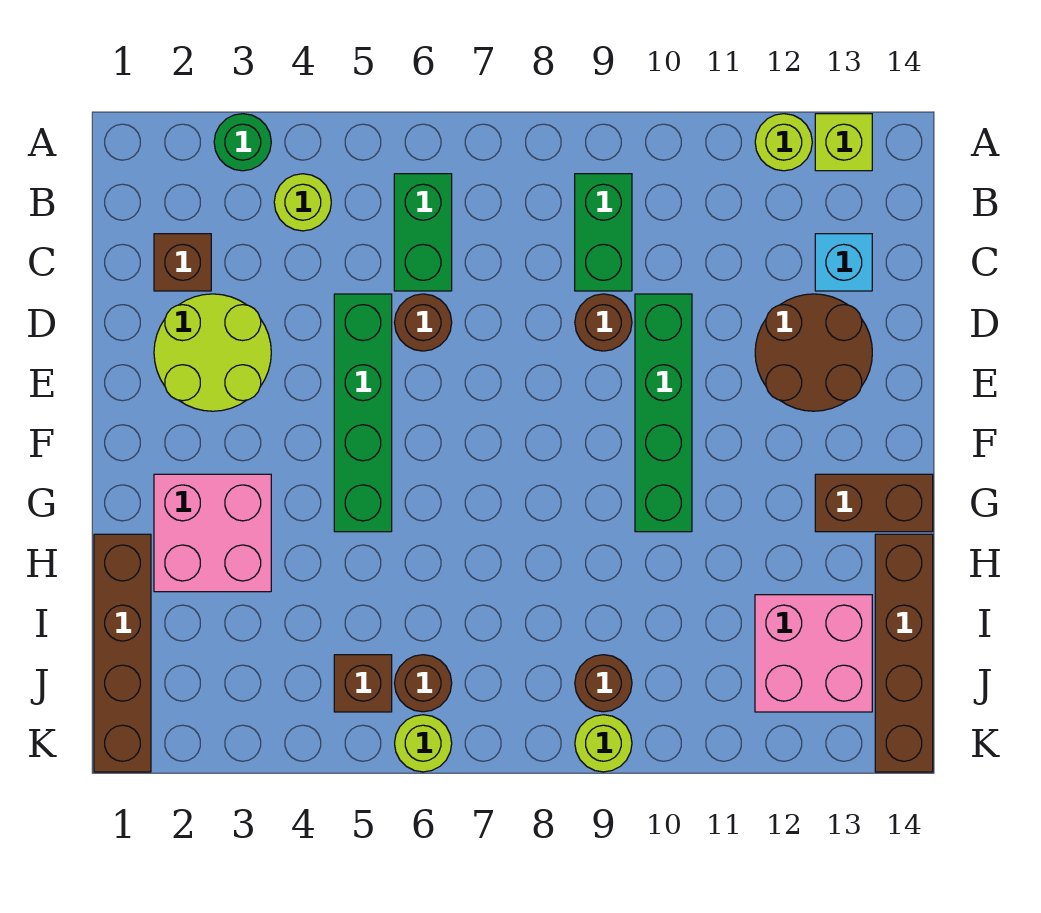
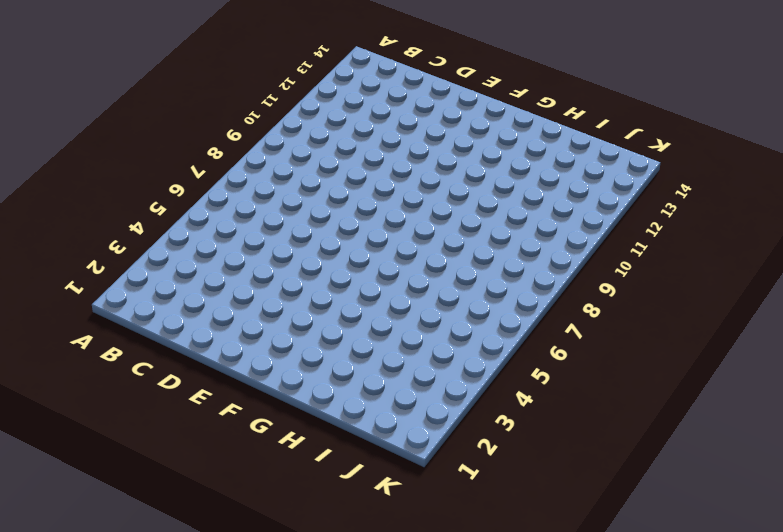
none -> green 1x1 round brick [214,114,271,171]
none -> lime 1x1 round brick [755,114,812,171]
none -> lime 1x1 brick [815,114,872,171]

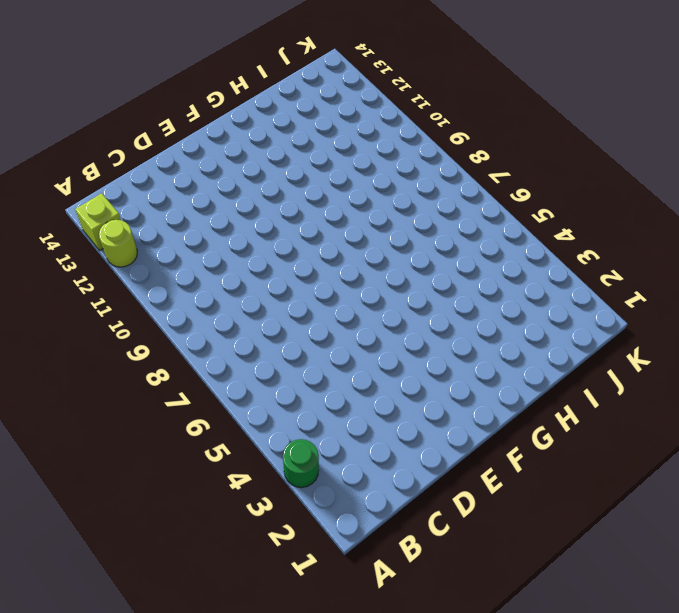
none -> lime 1x1 round brick [274,174,331,231]
none -> green 1x2 brick [394,174,452,291]
none -> green 1x2 brick [575,174,632,291]

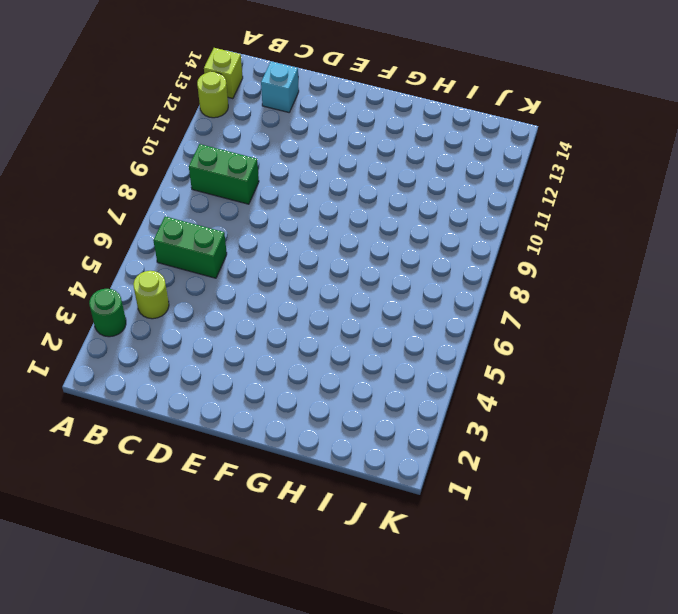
none -> brown 1x1 brick [154,234,211,291]
none -> lime 2x2 round brick [154,294,271,411]
none -> green 1x4 brick [334,294,392,532]

